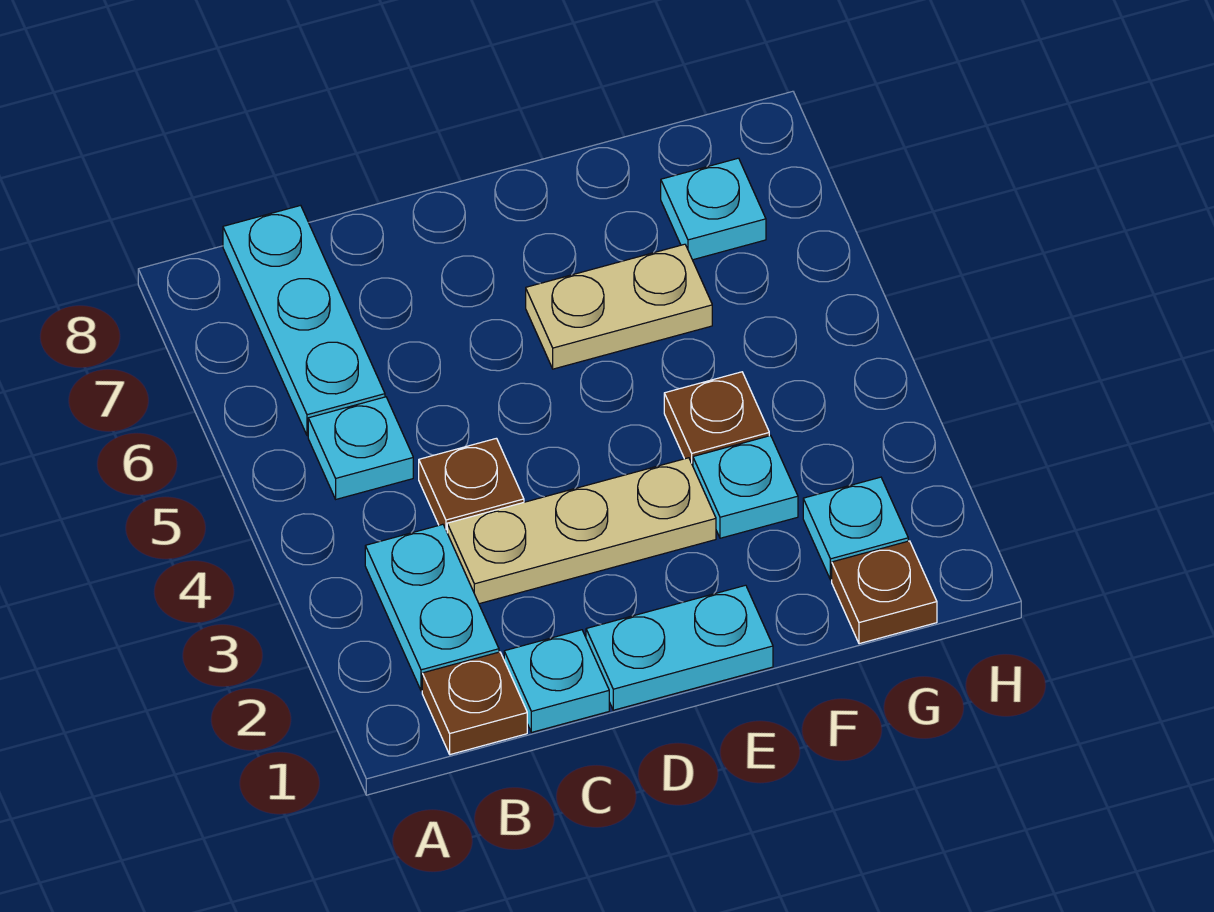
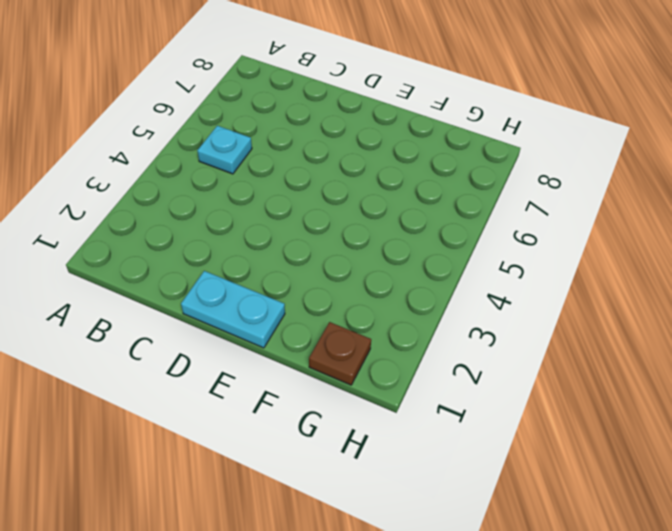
none -> brown 1x1 plate [422,652,527,755]
none -> cyan 1x2 plate [365,524,499,691]
none -> cyan 1x3 plate [223,205,385,436]

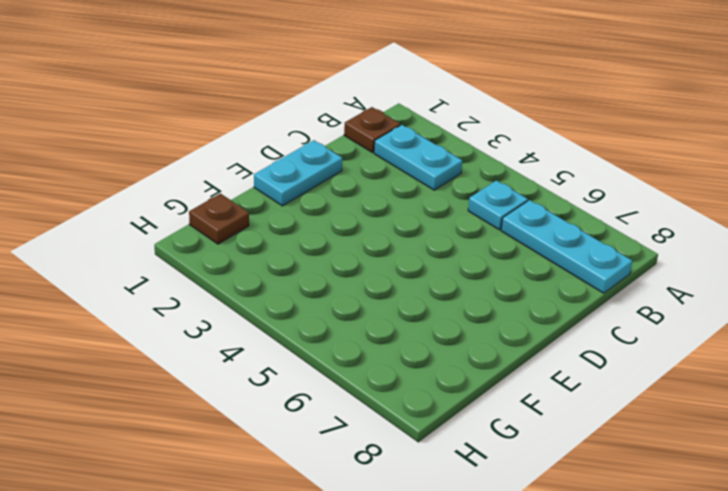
none -> cyan 1x1 plate [504,630,609,732]
none -> tan 1x3 plate [447,458,716,604]
none -> brown 1x1 plate [419,438,524,531]

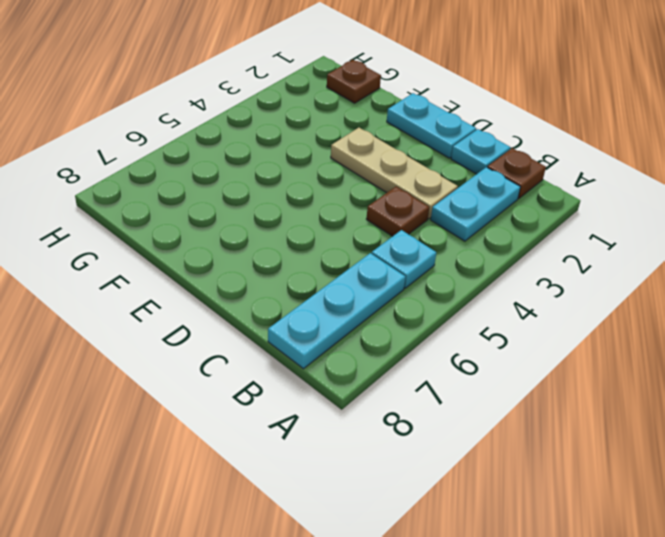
none -> tan 1x2 plate [526,244,712,369]
none -> cyan 1x1 plate [693,436,798,538]
none -> brown 1x1 plate [664,372,769,466]

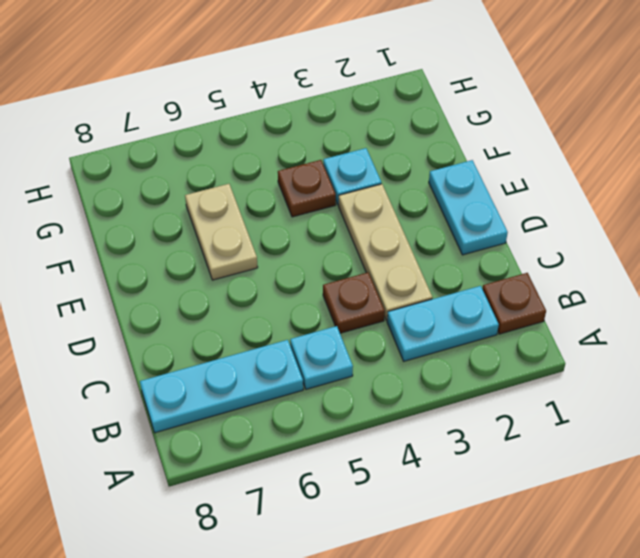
none -> cyan 1x1 plate [504,630,609,732]
none -> brown 1x1 plate [832,541,937,644]
none -> cyan 1x1 plate [803,477,908,580]

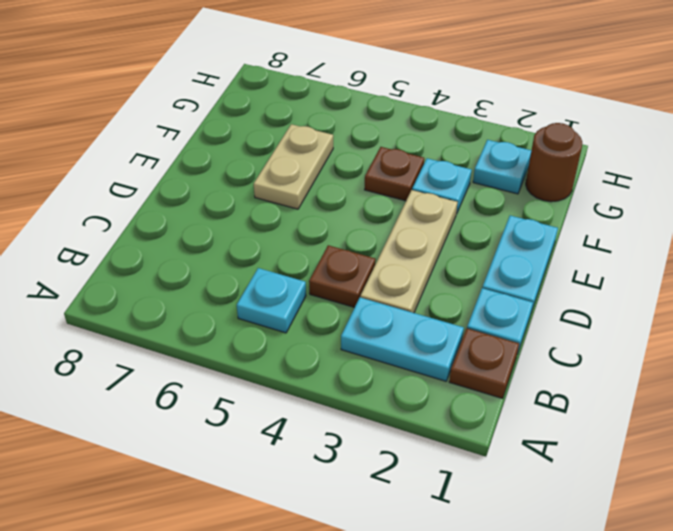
brown 1x1 round brick [526,123,582,202] -> brown 1x1 plate [832,541,937,644]
none -> cyan 1x3 plate [223,205,385,436]
none -> cyan 1x1 plate [661,158,766,260]

